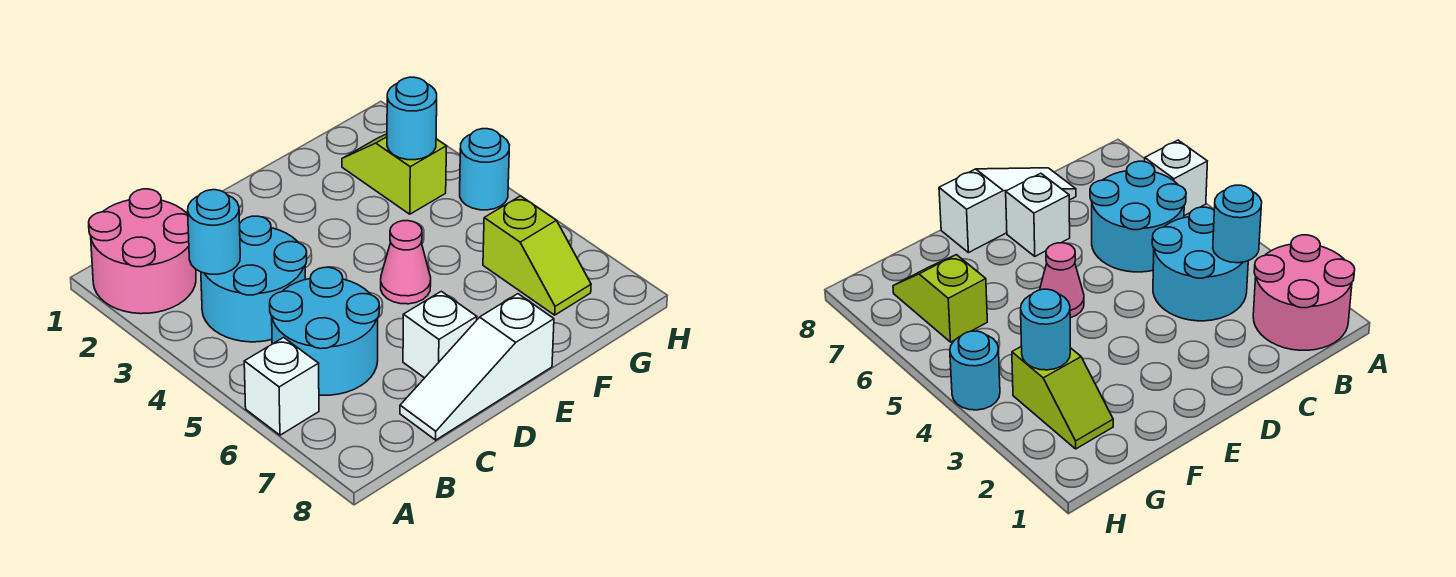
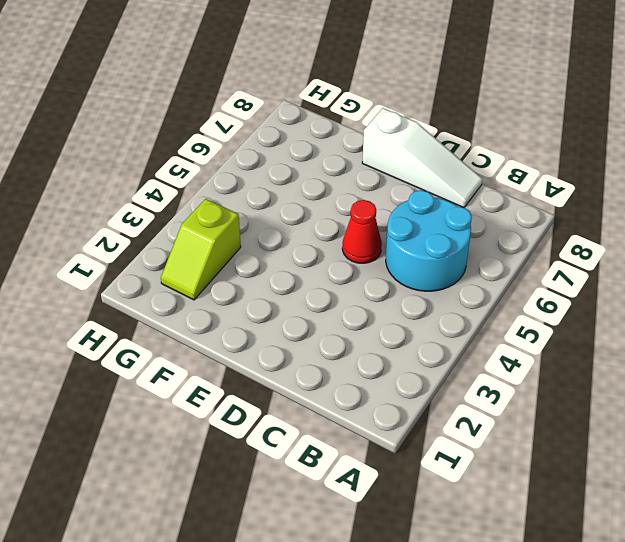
red 1x1 cone [342,200,382,263] -> none
none -> pink 2x2 round brick [89,189,196,314]
none -> white 1x1 brick [244,337,319,435]
none -> cyan 2x2 round brick [201,216,307,342]

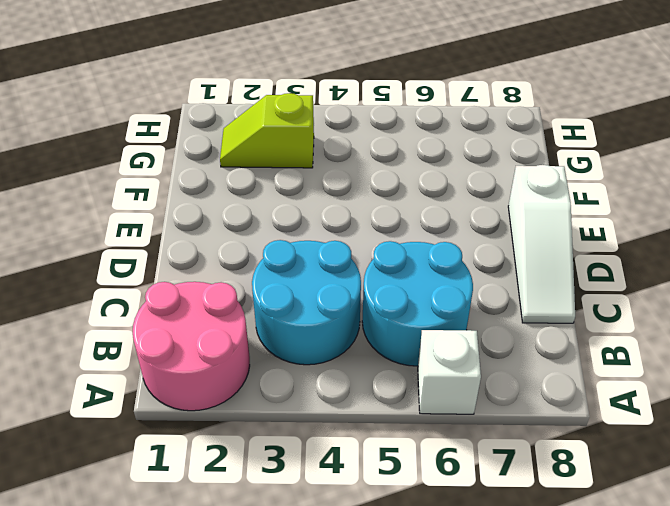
none -> white 1x1 brick [403,291,477,378]
none -> pink 1x1 cone [381,221,431,304]
none -> lime 1x2 slope [483,196,591,315]

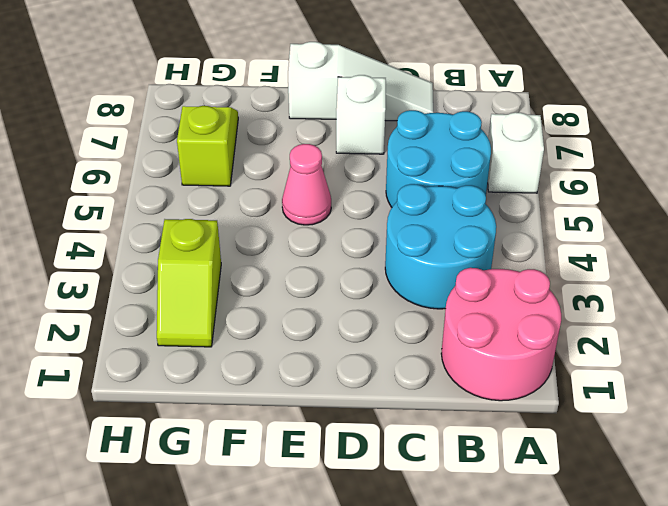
none -> cyan 1x1 round brick [460,129,510,210]
none -> cyan 1x1 round brick [188,190,240,274]
none -> cyan 1x1 round brick [387,77,437,160]

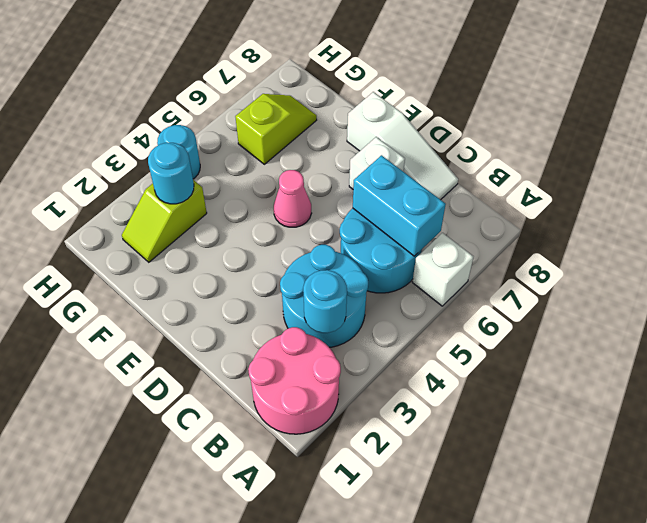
cyan 1x2 brick [353,155,446,256] -> none

